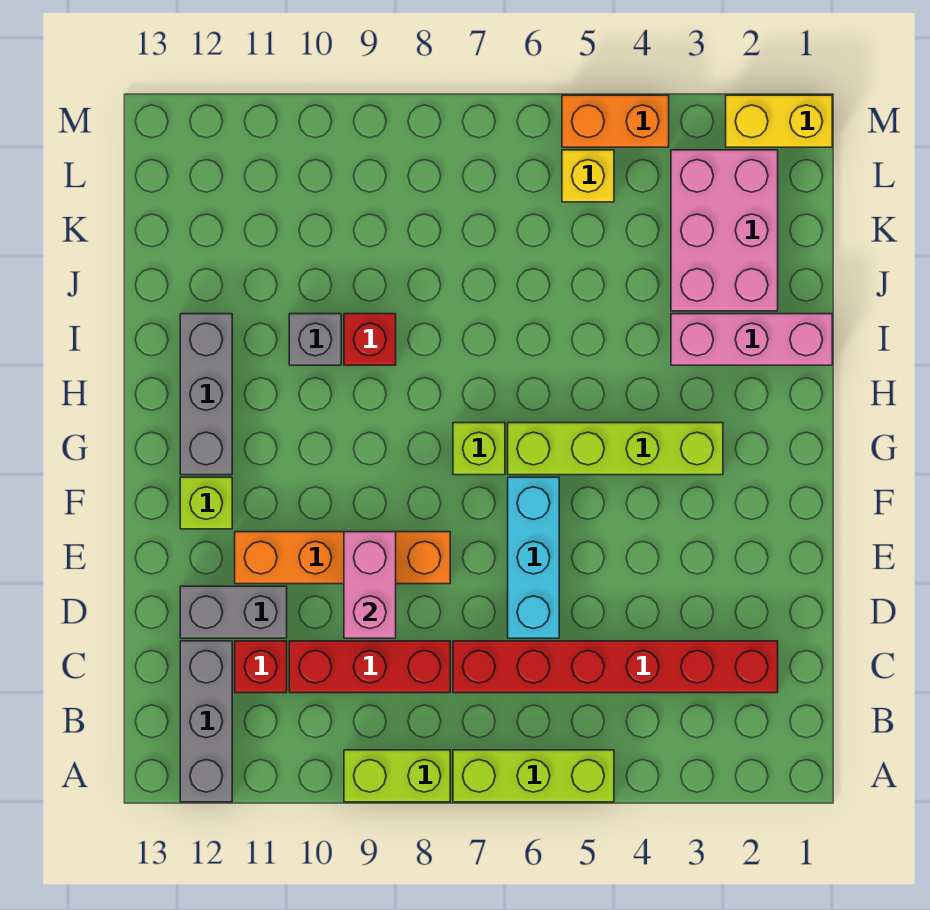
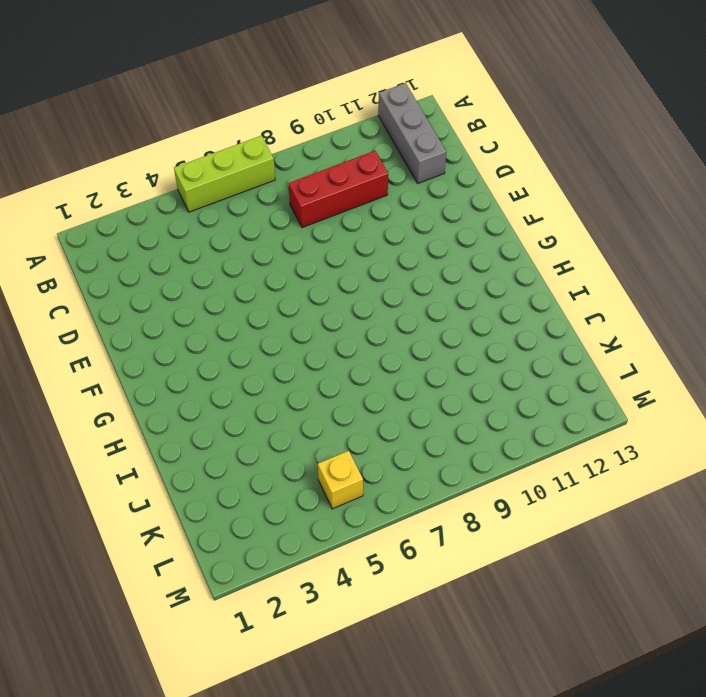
none -> lime 1x2 brick [344,750,450,802]
none -> red 1x6 brick [453,641,778,693]
none -> red 1x1 brick [235,641,287,693]

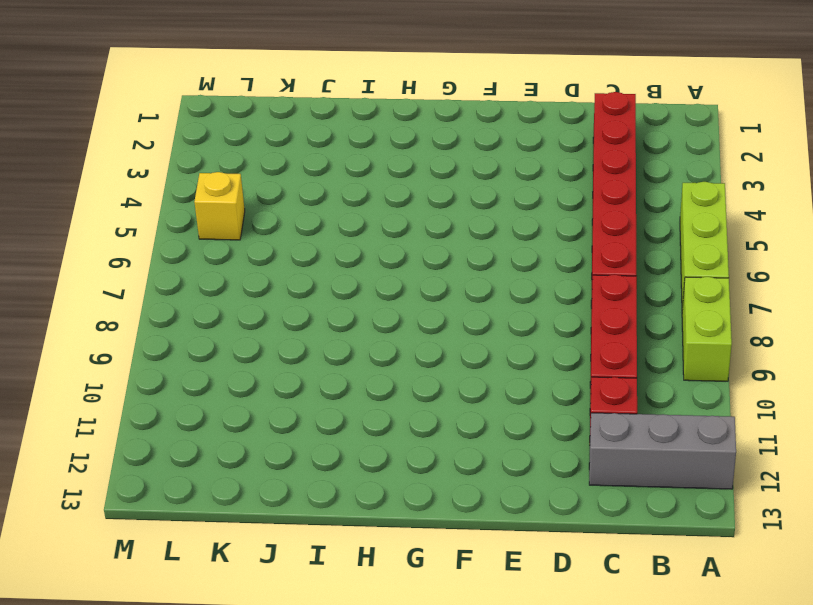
none -> cyan 1x3 brick [508,477,559,638]
none -> grey 1x2 brick [180,586,287,638]
none -> orange 1x4 brick [235,532,450,584]

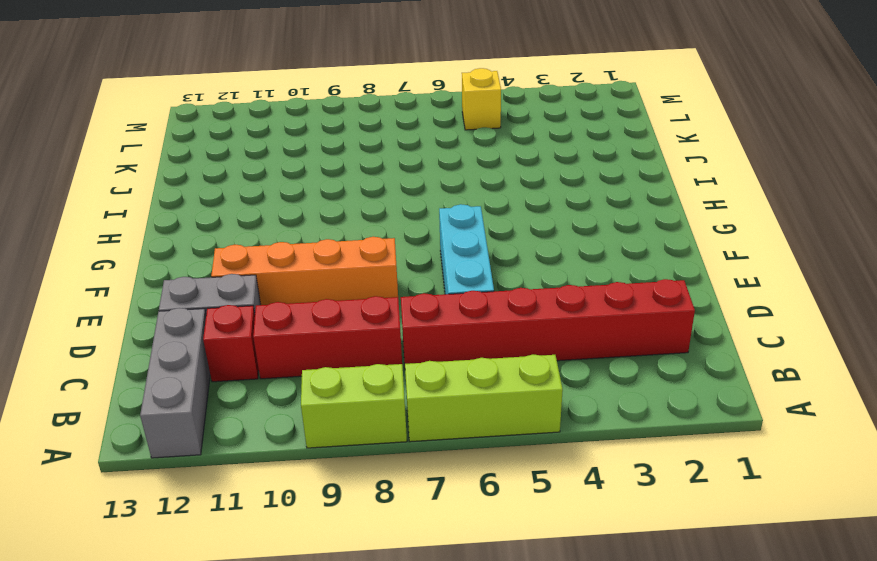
none -> lime 1x1 brick [180,477,232,529]
none -> lime 1x4 brick [508,423,723,475]
none -> lime 1x1 brick [453,423,505,475]

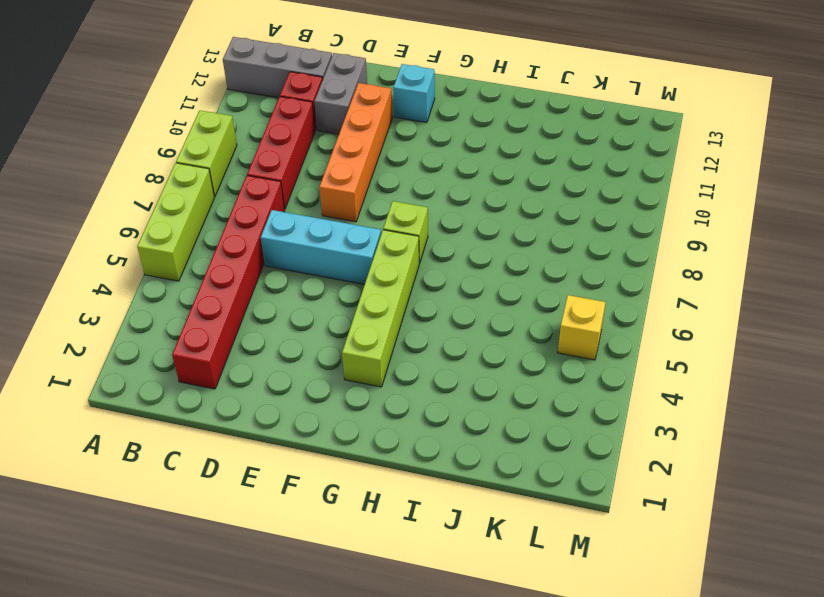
cyan 1x1 brick [393,64,435,123] -> lime 1x1 brick [180,477,232,529]
none -> grey 1x3 brick [180,314,232,475]
none -> pink 1x3 brick [671,314,832,365]
none -> red 1x1 brick [344,314,396,365]

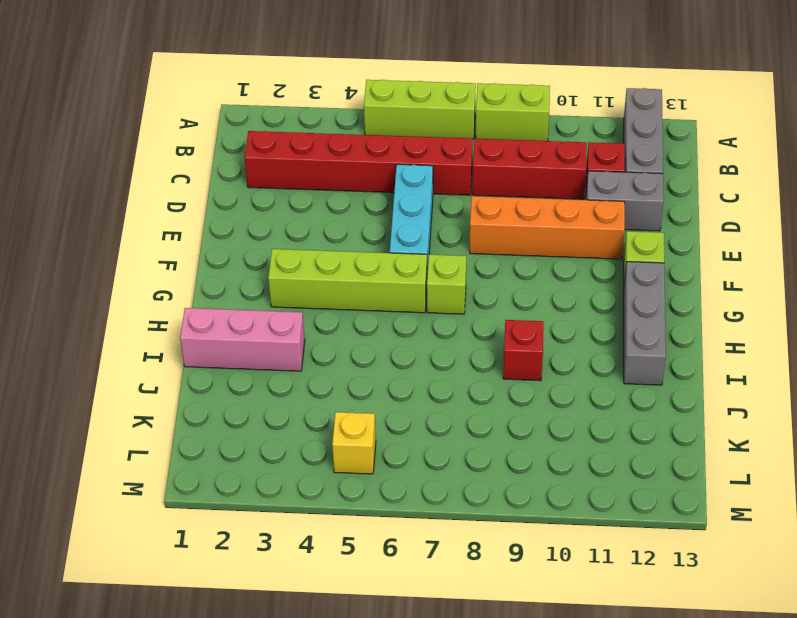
none -> grey 1x1 brick [289,314,341,365]
none -> pink 2x3 brick [671,150,778,311]
none -> yellow 1x2 brick [726,95,832,147]

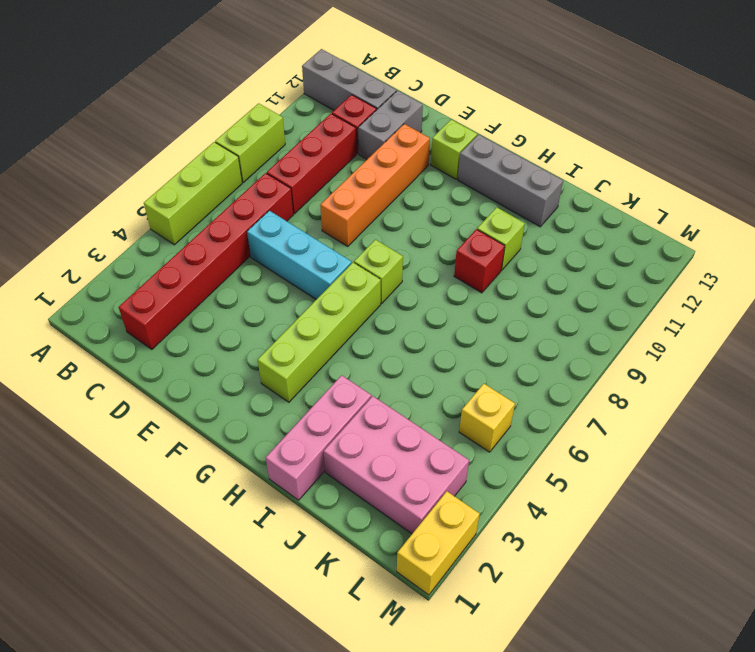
lime 1x1 brick [477,207,525,270] -> grey 1x1 brick [289,314,341,365]
none -> orange 1x2 brick [562,95,669,147]
none -> pink 1x2 brick [344,532,396,638]

